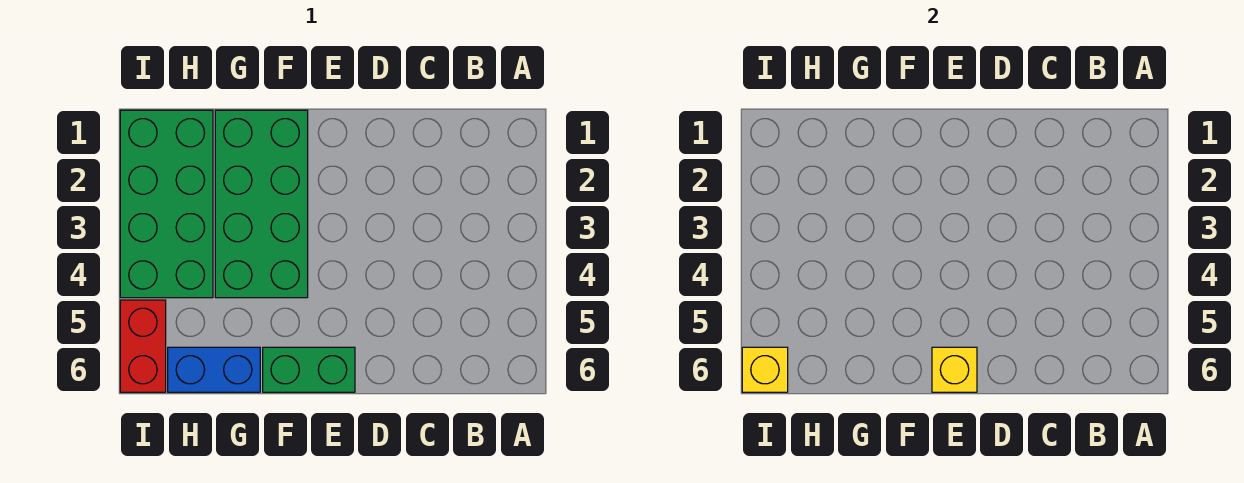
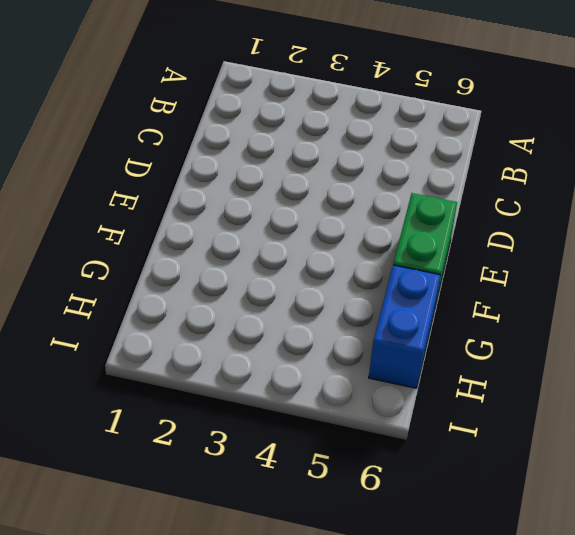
none -> green 2x4 brick [215,110,308,298]
none -> green 2x4 brick [120,110,213,298]

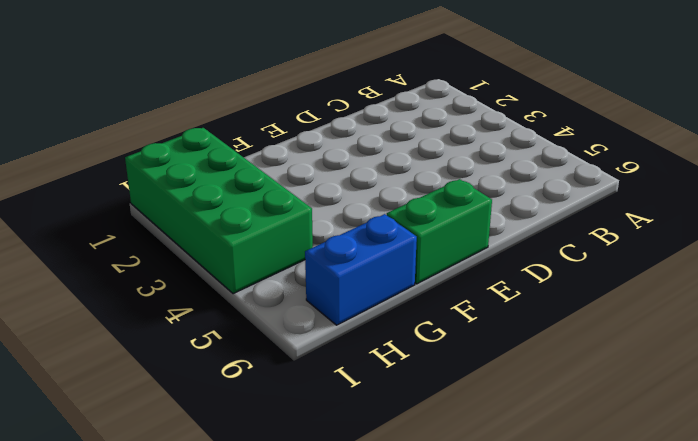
none -> green 2x4 brick [215,110,308,298]
none -> red 1x2 brick [120,300,166,392]

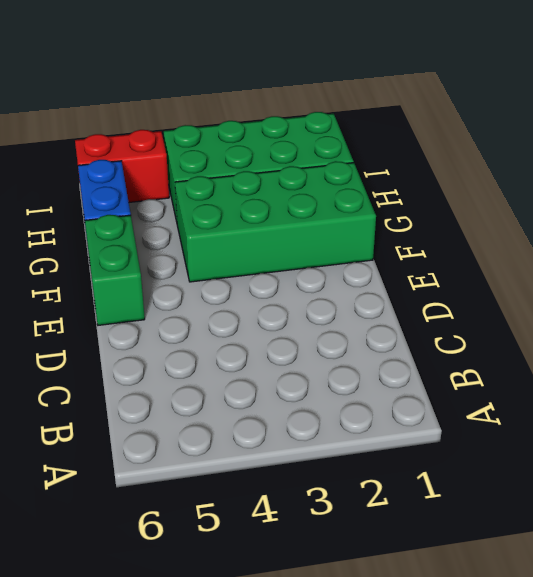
none -> yellow 1x1 brick [932,347,977,392]
none -> yellow 1x1 brick [742,347,788,392]

